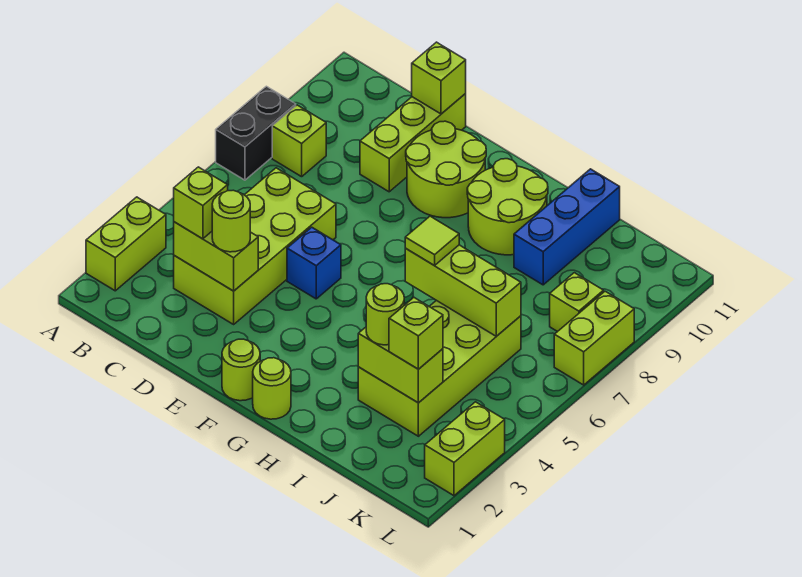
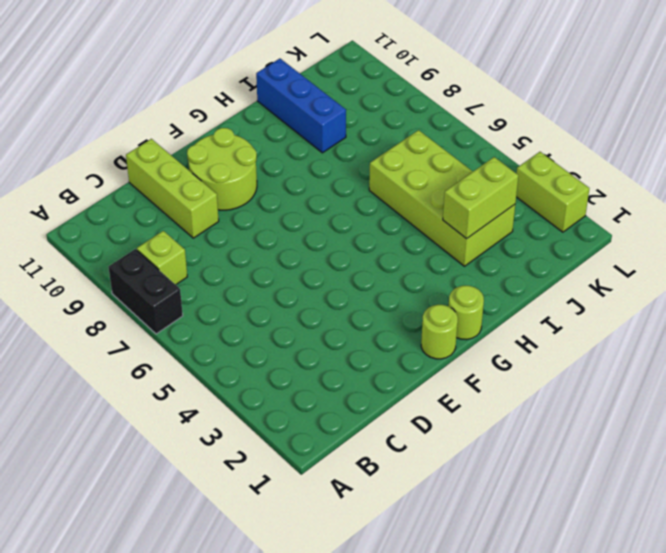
none -> lime 1x2 brick [86,197,166,291]
none -> lime 2x4 brick [174,168,336,324]
none -> blue 1x1 brick [287,227,341,299]

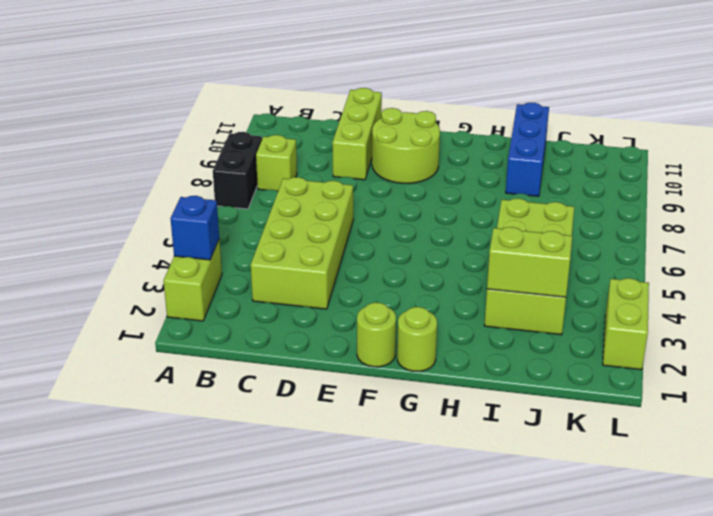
blue 1x1 brick [171,196,219,260] -> blue 1x1 brick moved to [287,227,341,299]
none -> lime 2x2 round brick [467,159,548,255]
none -> lime 1x1 brick [550,273,604,332]
none -> lime 1x2 brick [554,291,634,385]

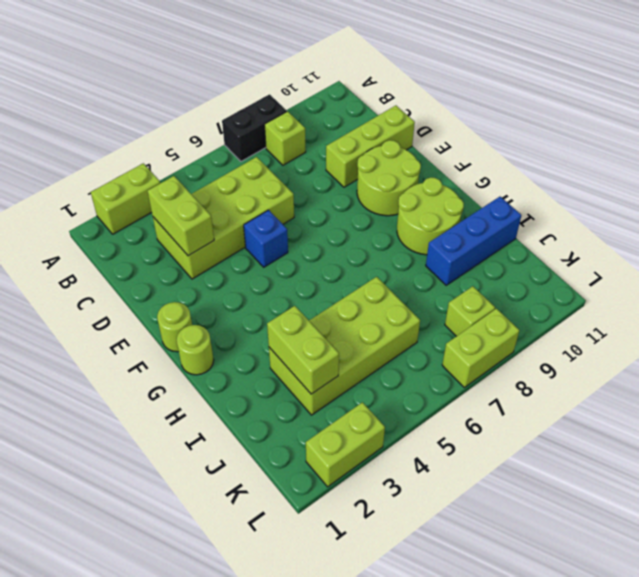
none -> lime 1x1 brick [412,42,466,114]
none -> lime 1x3 brick [405,245,521,336]
none -> lime 1x1 brick [174,167,228,239]

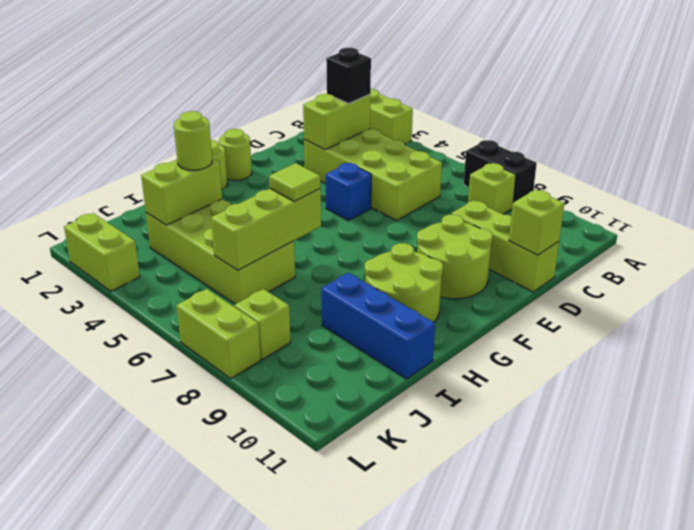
black 1x1 brick [326,48,371,103] -> lime 1x1 brick [174,167,228,239]
none -> lime 1x1 round brick [212,190,250,252]
none -> lime 1x1 brick [389,298,443,369]

